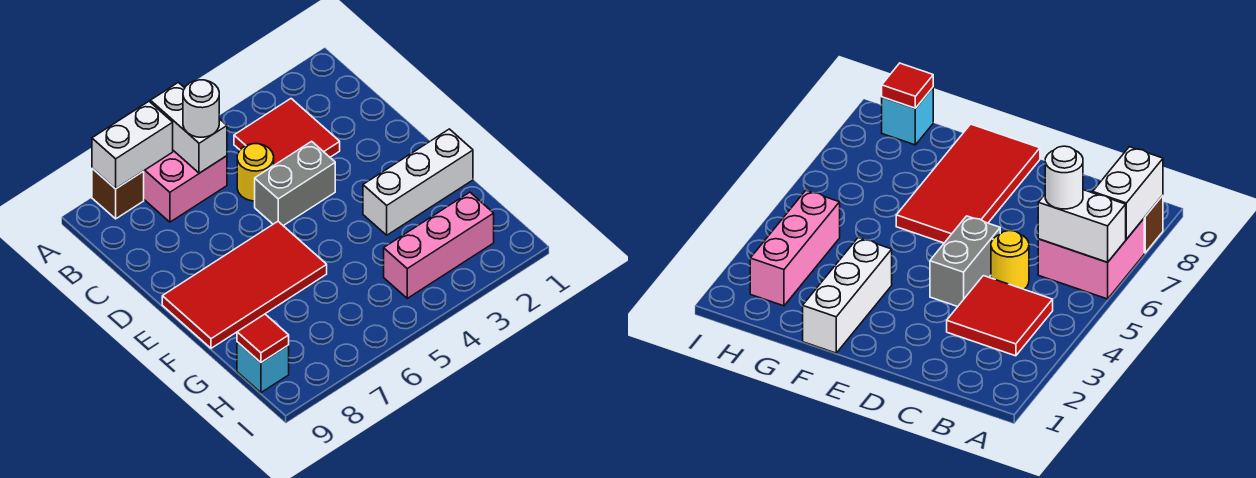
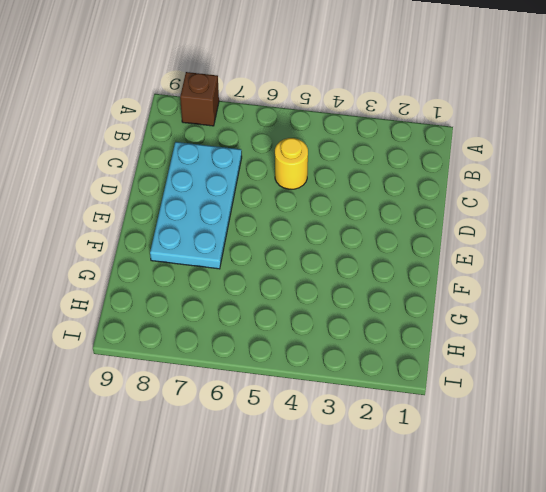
cyan 2x4 plate [150,142,242,269] -> red 2x4 tile [162,222,327,348]
none -> pink 2x2 brick [143,151,227,222]
none -> red 2x2 tile [234,99,340,165]
none -> grey 1x2 brick [255,141,335,226]

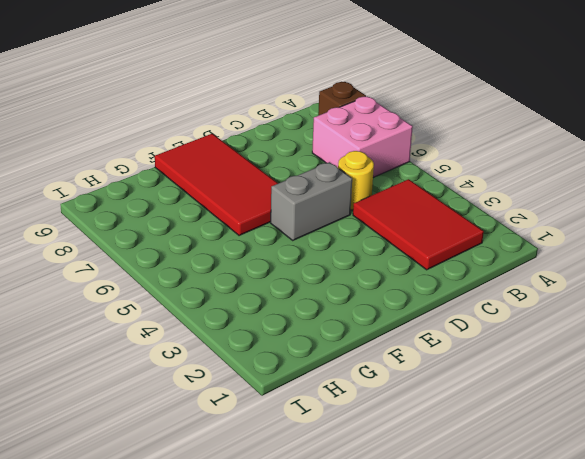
red 2x3 tile [353,179,484,270] -> red 2x2 tile [234,99,340,165]
grey 1x2 brick [271,162,352,240] -> grey 1x2 brick turned to [255,141,335,226]
none -> white 1x3 brick [363,129,473,235]
none -> pink 1x3 brick [384,192,494,298]
none -> cyan 1x1 brick [237,342,289,393]

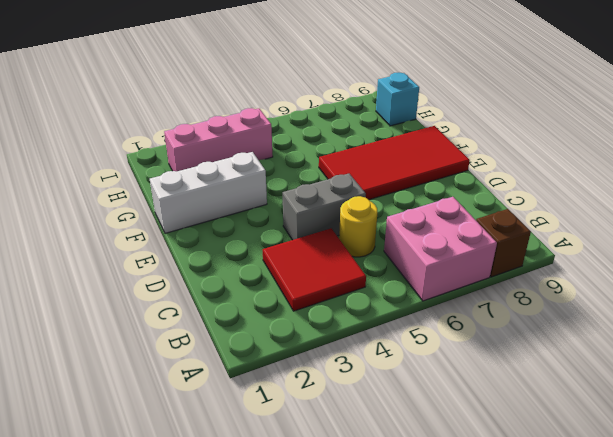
none -> white 1x2 brick [150,82,227,173]
none -> white 1x2 brick [92,102,173,189]
none -> red 1x1 tile [237,314,289,362]

